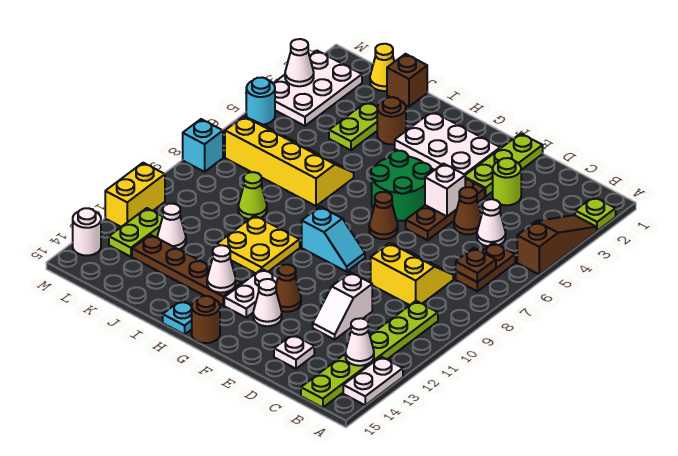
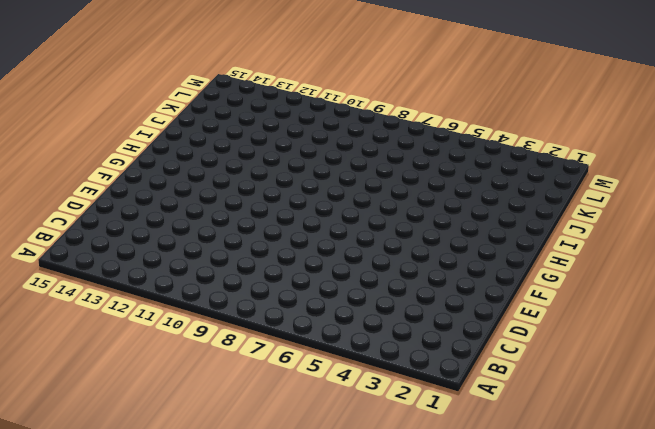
none -> lime 1x1 plate [575,197,616,231]
none -> brown 1x3 slope [517,215,596,274]
none -> white 1x2 plate [343,357,403,405]
none -> brown 1x2 plate [456,243,515,291]

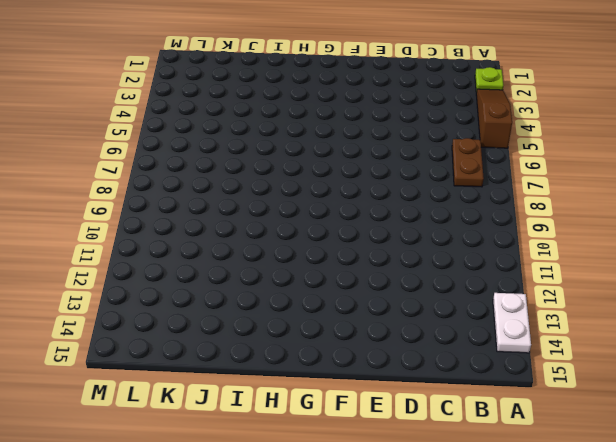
none -> lime 1x6 plate [301,301,438,408]
none -> white 1x1 cone [477,199,506,246]
none -> yellow 2x2 slope [371,243,453,305]
none -> lime 1x1 round brick [493,158,521,205]

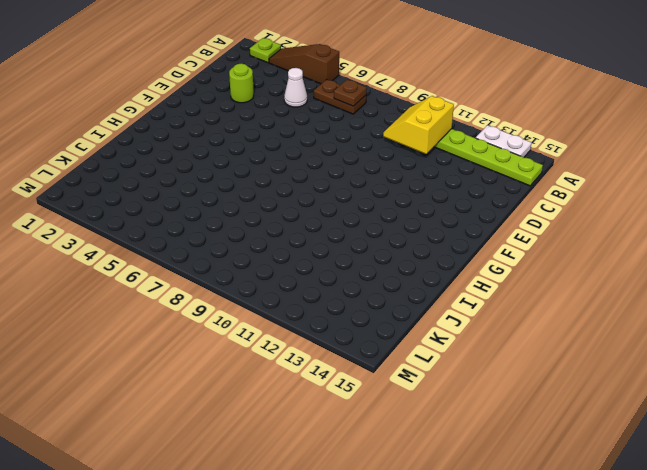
yellow 2x2 slope [383,96,454,154] -> yellow 2x2 slope moved to [371,243,453,305]
none -> brown 1x1 cone [454,187,481,234]
none -> white 1x2 slope [313,272,372,340]
none -> white 1x1 plate [274,335,314,369]
none -> lime 1x3 plate [465,134,543,197]

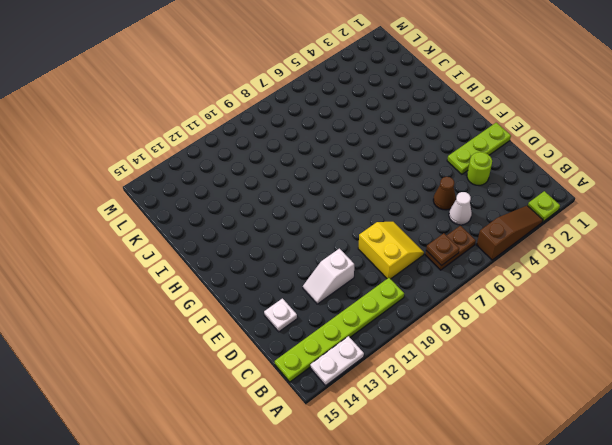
none -> brown 1x3 plate [406,178,485,240]
none -> white 2x3 plate [395,111,500,175]
none -> green 2x2 round brick [371,151,431,221]
none -> brown 1x1 cone [369,192,398,239]

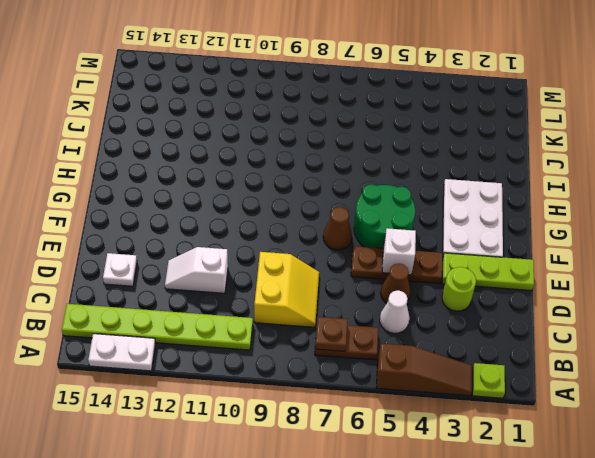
none -> cyan 1x2 slope [302,207,365,272]
none -> brown 1x1 cone [276,265,301,312]
none -> white 1x1 cone [253,279,282,326]
none -> white 1x2 plate [224,269,278,317]

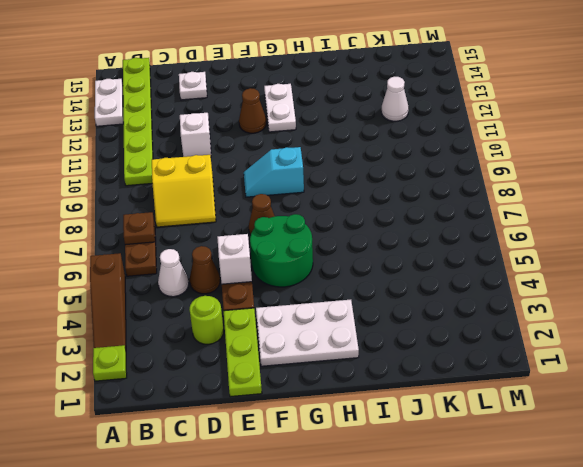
none -> white 1x1 cone [253,279,282,326]
none -> brown 1x1 round brick [192,296,220,343]
none -> yellow 2x2 plate [217,216,300,273]
none -> brown 1x4 plate [132,235,242,305]

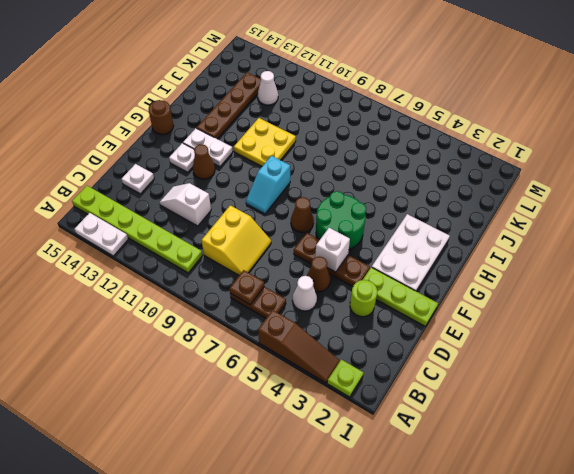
white 1x1 plate [169,143,195,172] -> white 1x1 cone [253,279,282,326]
none -> cyan 1x1 plate [163,300,192,335]
none -> brown 1x1 round brick [377,97,406,144]
none -> yellow 2x4 slope [225,116,354,206]
none -> brown 1x1 brick [387,54,427,107]

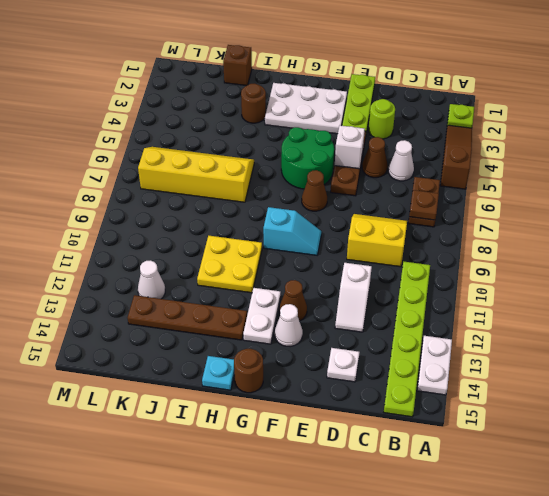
none -> lime 1x2 plate [329,102,377,150]
none -> lime 1x1 cone [238,172,267,219]
none -> yellow 1x1 cone [370,44,394,91]
none -> white 2x3 plate [273,51,362,126]

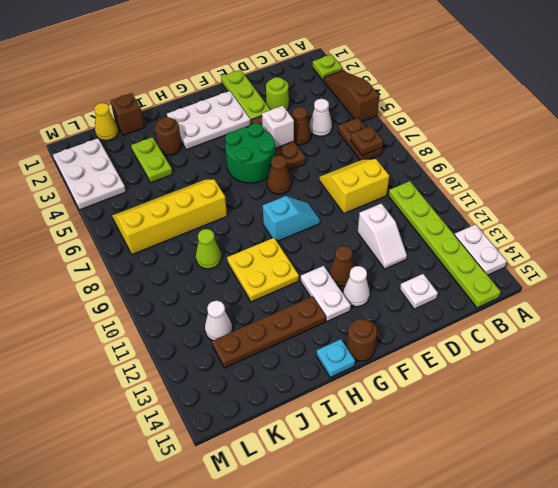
none -> lime 1x2 plate [109,208,163,257]
none -> cyan 1x1 round brick [246,78,275,125]
none -> cyan 1x1 brick [183,119,223,172]
none -> yellow 1x2 brick [105,163,165,227]

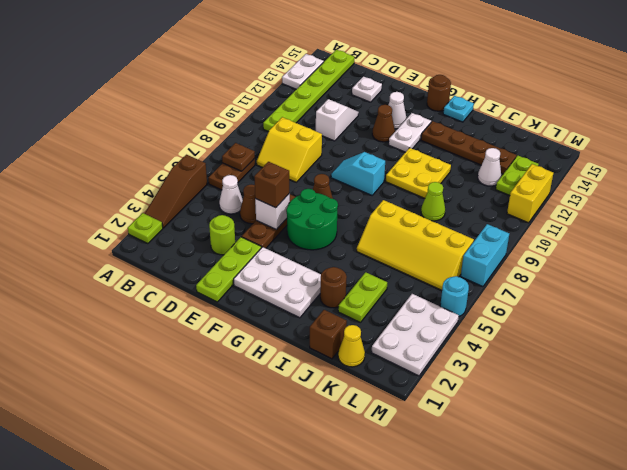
brown 1x1 brick [254,162,289,208] -> none
cyan 1x2 brick [461,224,509,287] -> cyan 1x1 brick [183,119,223,172]
none -> white 1x1 round brick [73,208,101,256]
none -> white 1x1 cone [345,318,374,366]
none -> white 1x1 cone [207,245,236,293]
none -> white 1x1 cone [285,39,314,86]

